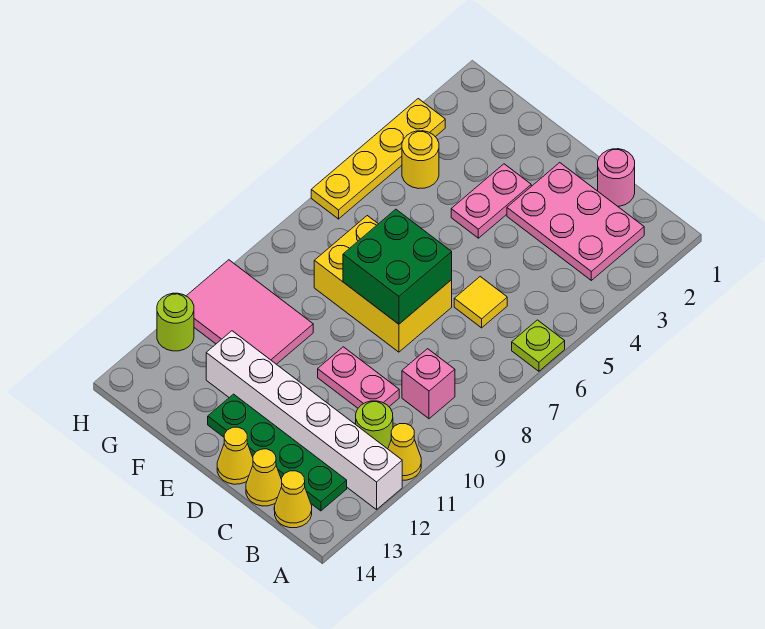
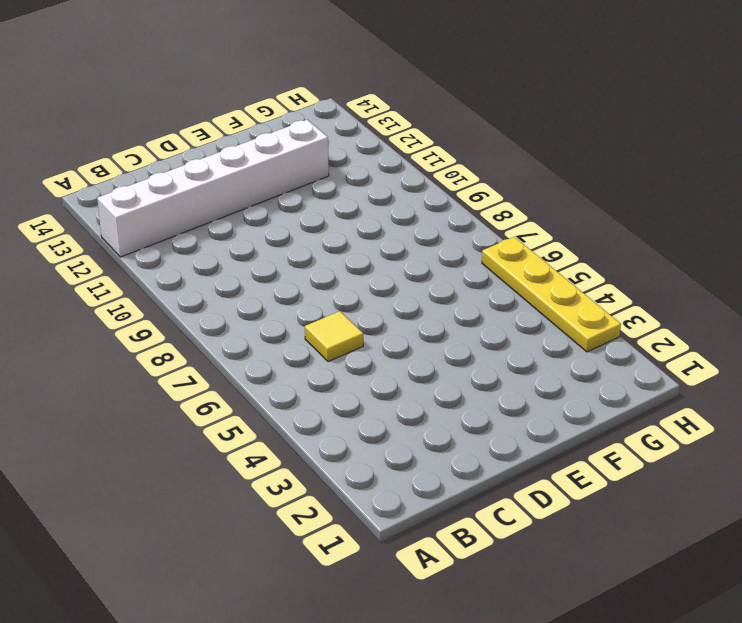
none -> lime 1x1 plate [512,320,565,371]
none -> yellow 1x1 cone [388,424,421,480]
none -> pink 2x3 plate [507,163,644,280]

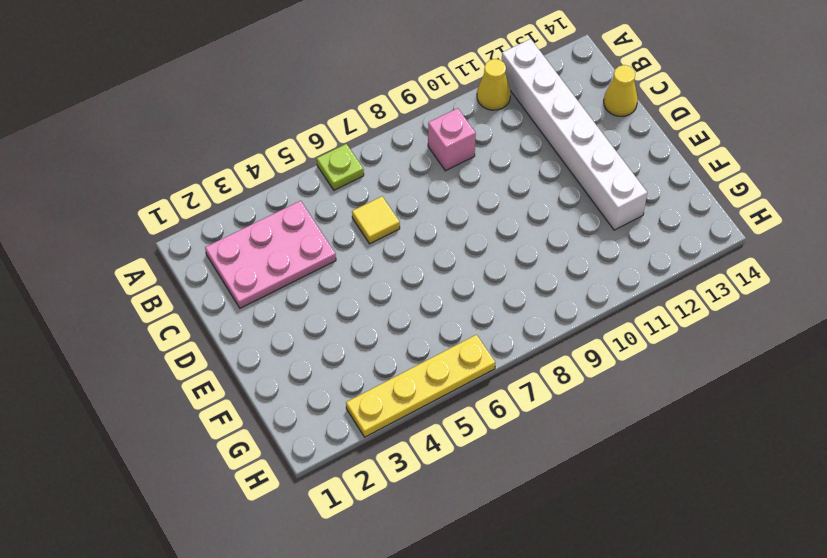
pink 2x3 plate [205,201,336,308] -> pink 2x3 plate turned to [507,163,644,280]
none -> lime 1x1 round brick [356,401,393,449]
none -> green 1x4 plate [208,394,347,511]
none -> yellow 1x1 cone [274,471,312,528]

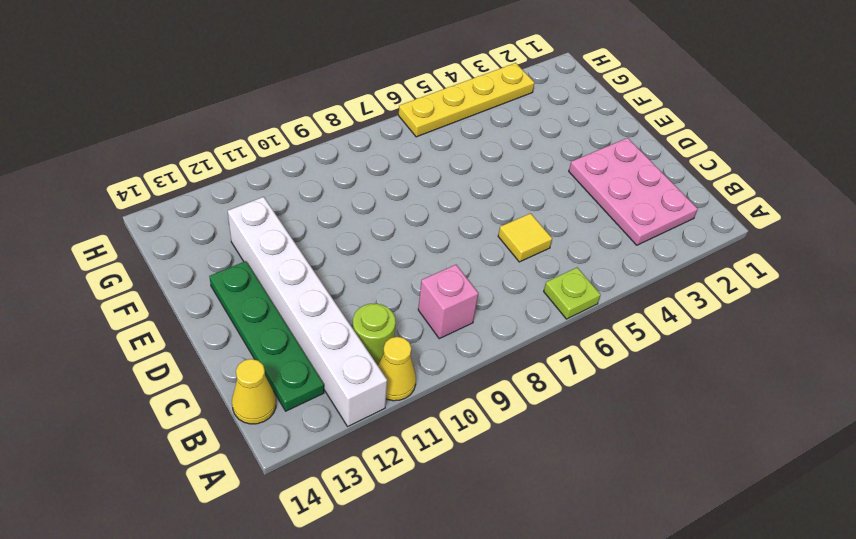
none -> pink 1x1 round brick [598,149,635,206]
none -> pink 1x2 plate [318,347,399,408]
none -> yellow 1x1 cone [246,449,282,506]

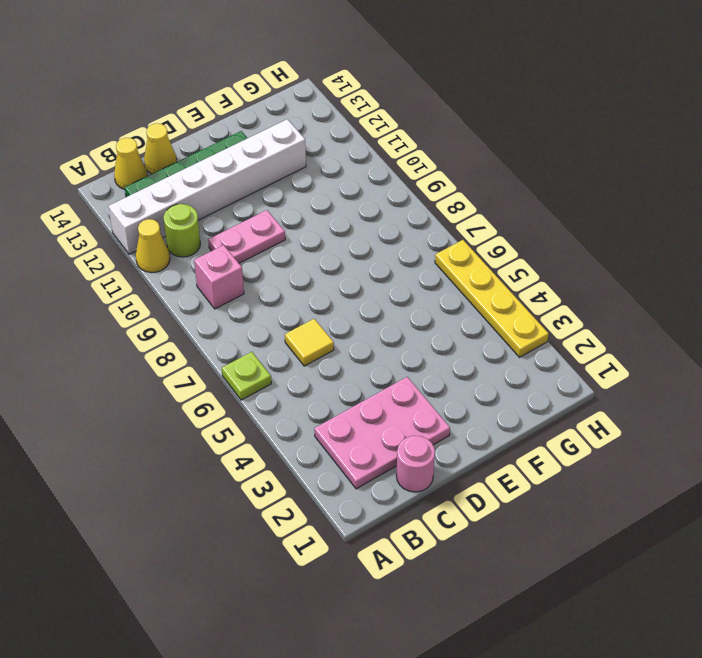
none -> yellow 2x3 brick [314,216,452,352]
none -> yellow 1x1 cone [217,427,253,484]
none -> pink 1x2 plate [451,164,531,238]

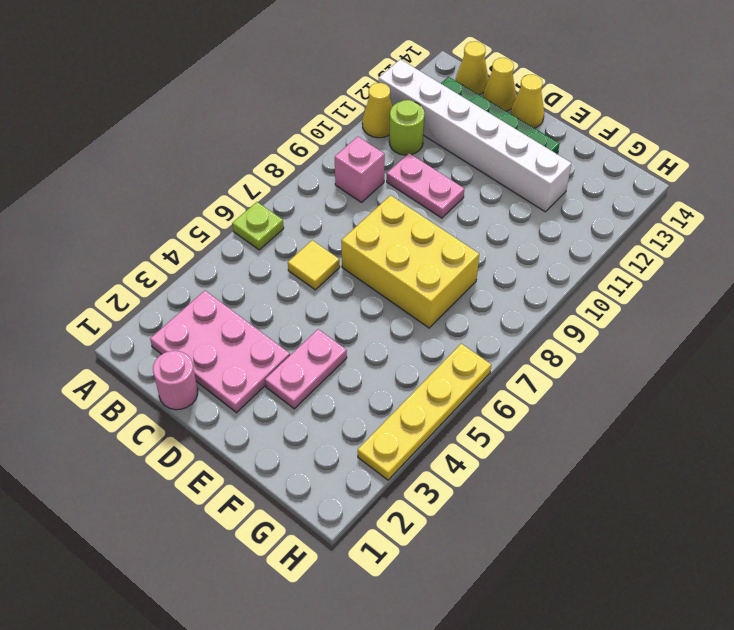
none -> pink 2x3 tile [187,260,313,364]
none -> yellow 1x1 round brick [402,131,439,189]
none -> lime 1x1 round brick [157,293,194,351]

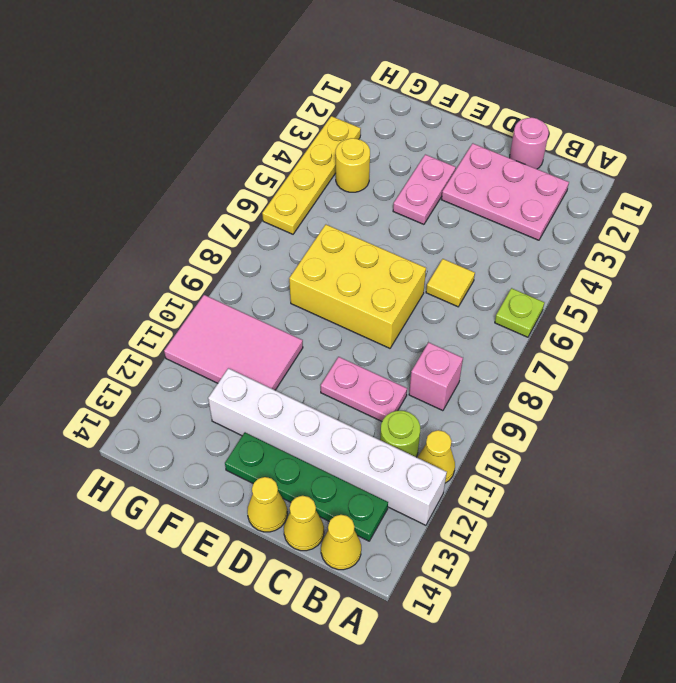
none -> lime 1x1 round brick [157,293,194,351]
none -> green 2x2 brick [343,209,452,324]

